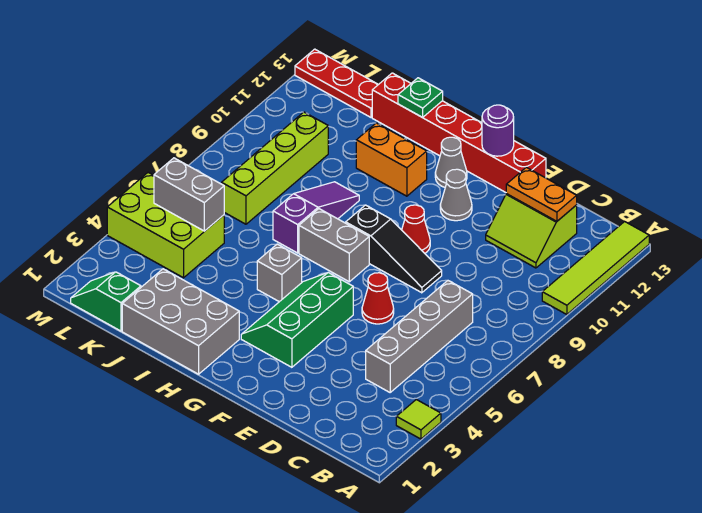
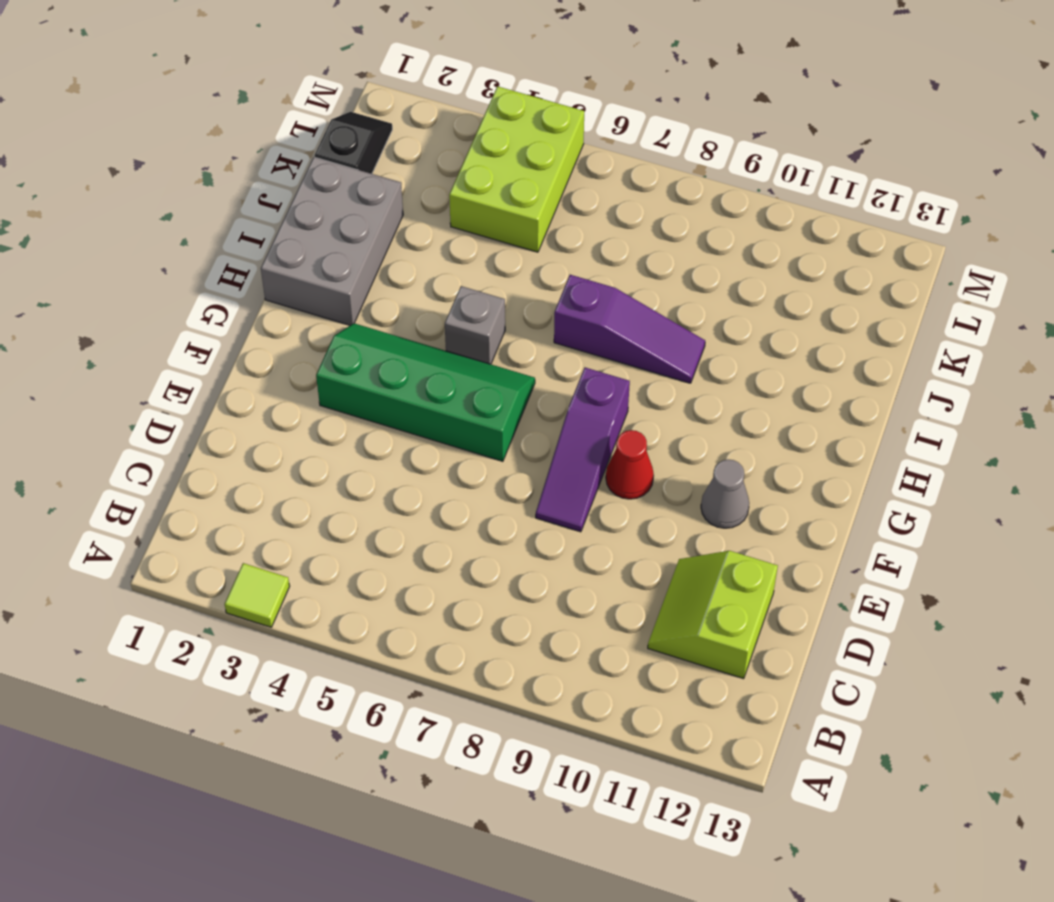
purple 1x3 slope [536,368,630,532] -> black 1x3 slope [346,205,442,293]
green 2x4 slope [316,323,535,461] -> green 2x3 slope [241,273,353,367]
black 1x2 slope [315,112,392,174] -> green 1x2 slope [71,272,141,331]
none -> lime 1x4 tile [542,222,649,315]
none -> grey 1x4 brick [366,281,473,392]
none -> red 1x1 cone [362,273,394,324]

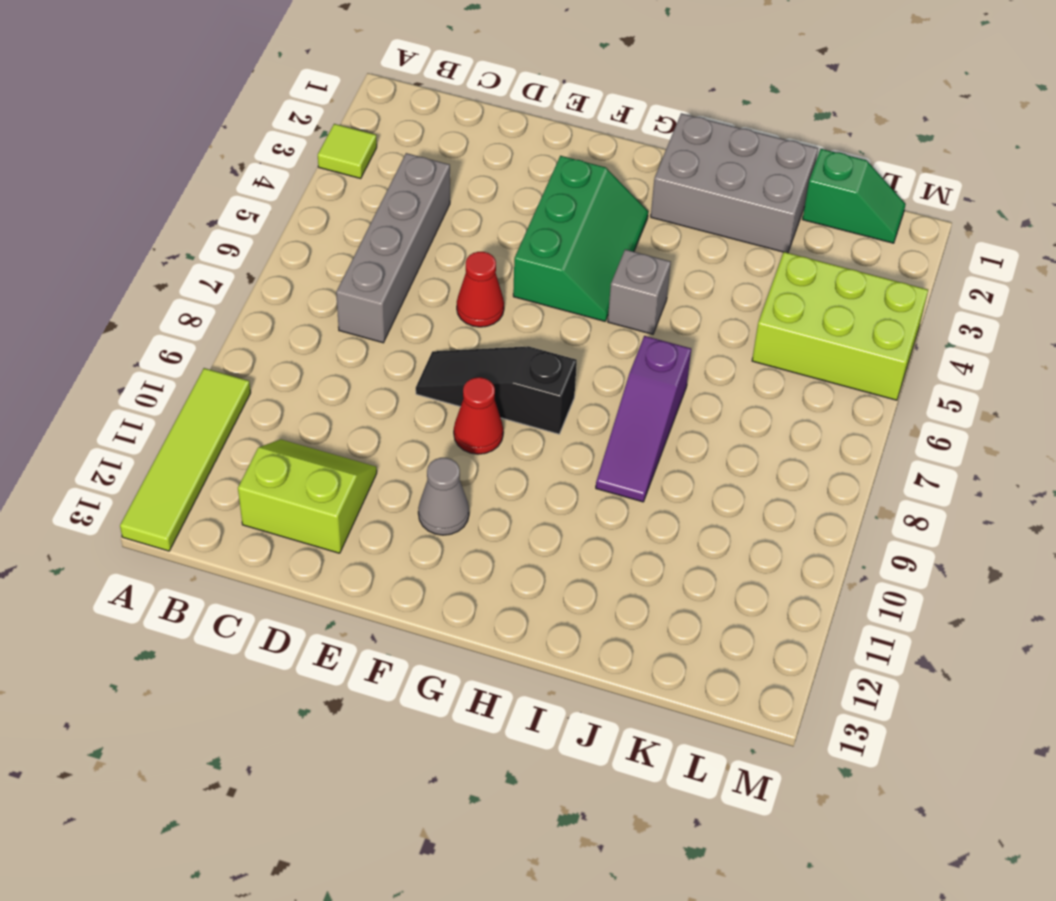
none -> red 1x6 brick [372,73,546,192]
none -> grey 1x2 brick [299,209,369,282]
none -> grey 1x1 cone [435,137,467,187]

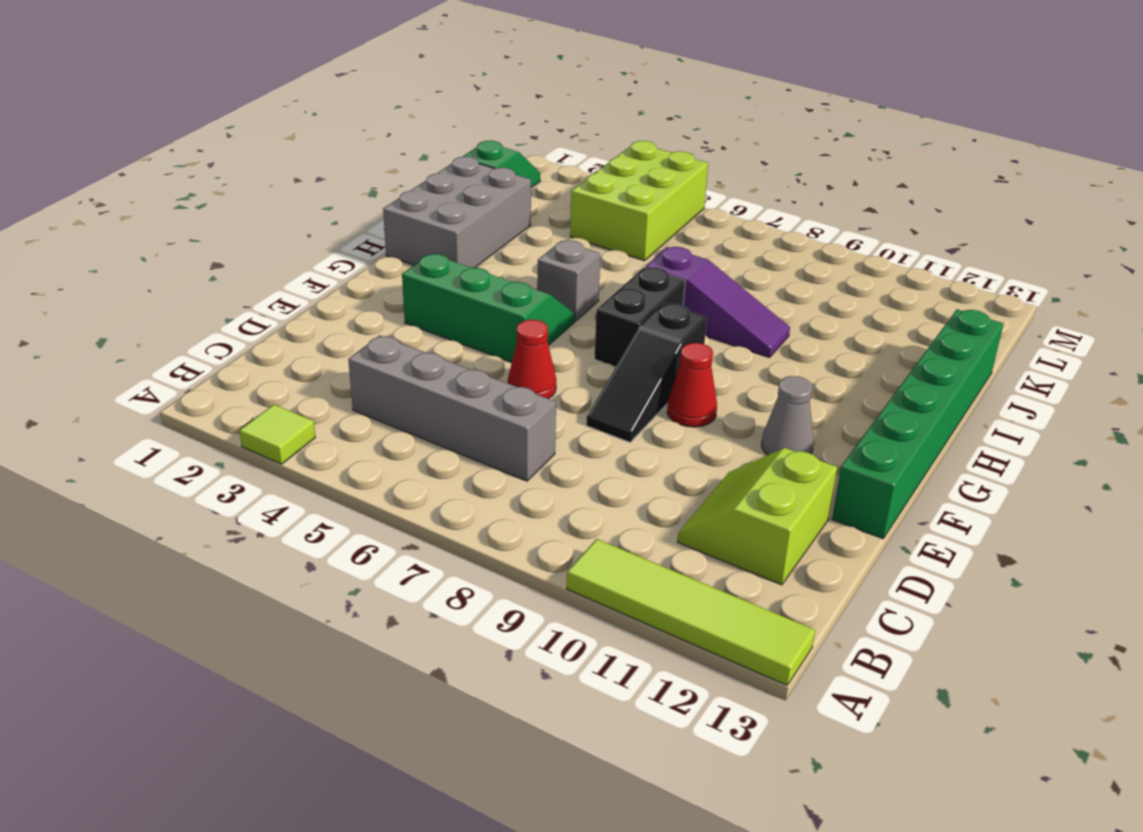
green 1x6 brick [832,309,1003,539] -> red 1x6 brick [372,73,546,192]
black 1x2 brick [595,267,685,367] -> grey 1x2 brick [299,209,369,282]
none -> grey 1x1 cone [435,137,467,187]
none -> orange 1x2 brick [356,123,427,196]
none -> lime 1x4 brick [222,112,328,224]

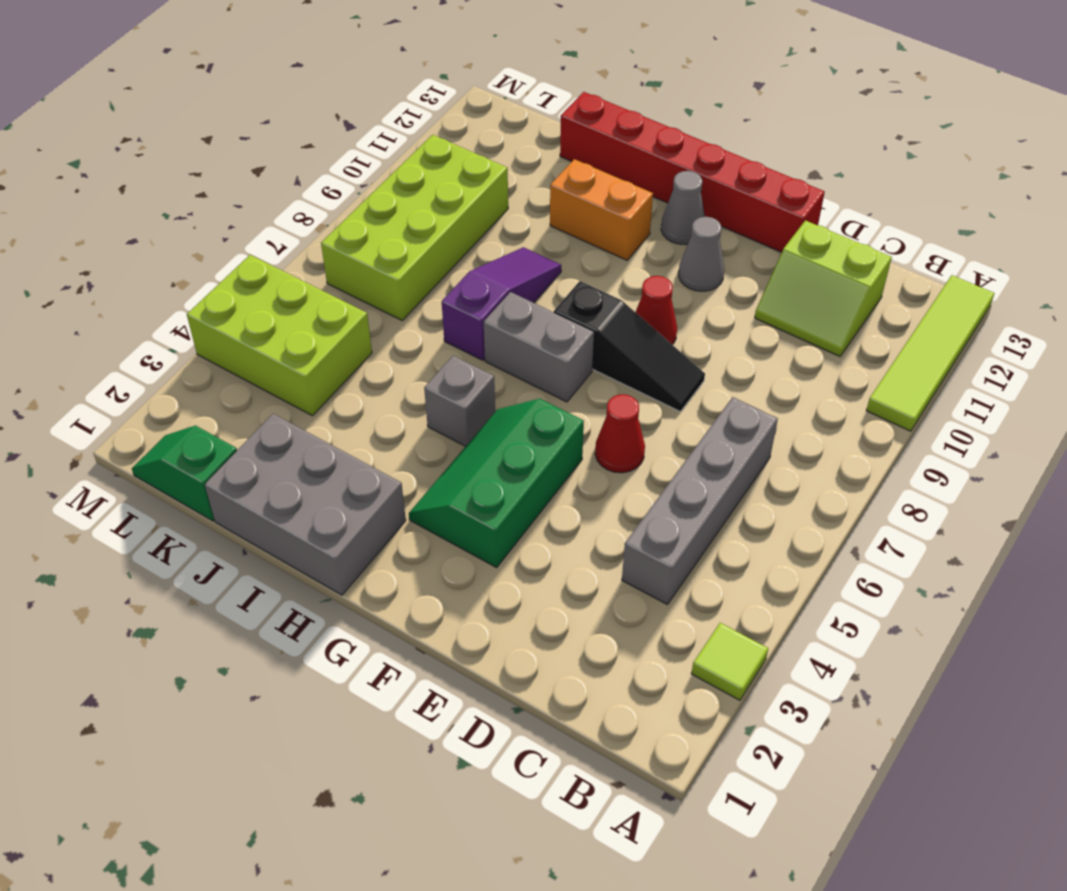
lime 2x4 brick [321,135,508,320] -> lime 1x4 brick [222,112,328,224]
none -> red 1x3 plate [295,49,378,117]
none -> orange 1x2 plate [506,167,577,221]
none -> purple 1x1 round brick [482,105,514,156]

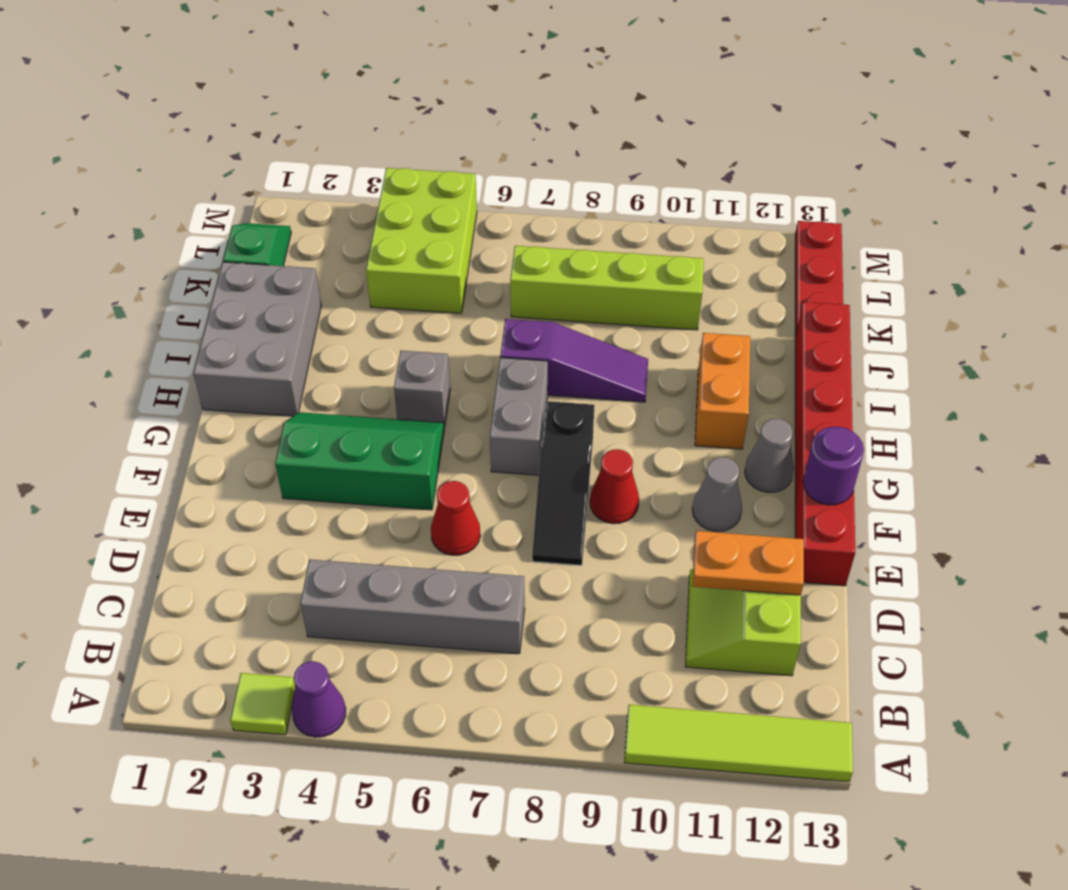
purple 1x1 cone [292,661,346,737] -> none
orange 1x2 plate [692,531,804,595] -> orange 1x2 plate turned to [506,167,577,221]
none -> green 1x1 plate [398,78,443,117]
none -> grey 1x2 brick [154,158,224,231]

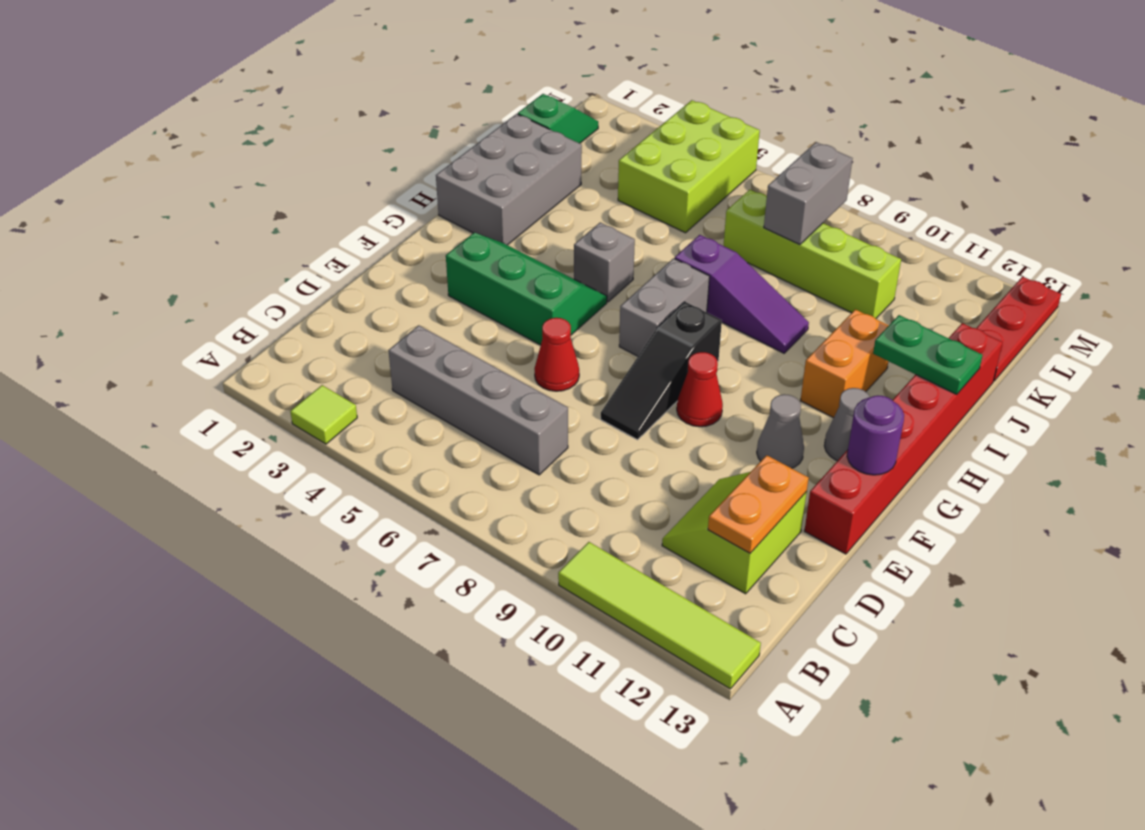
green 1x2 plate [873,315,983,394] -> green 1x1 plate [398,78,443,117]
grey 1x2 brick [764,142,853,245] -> grey 1x2 brick moved to [154,158,224,231]

